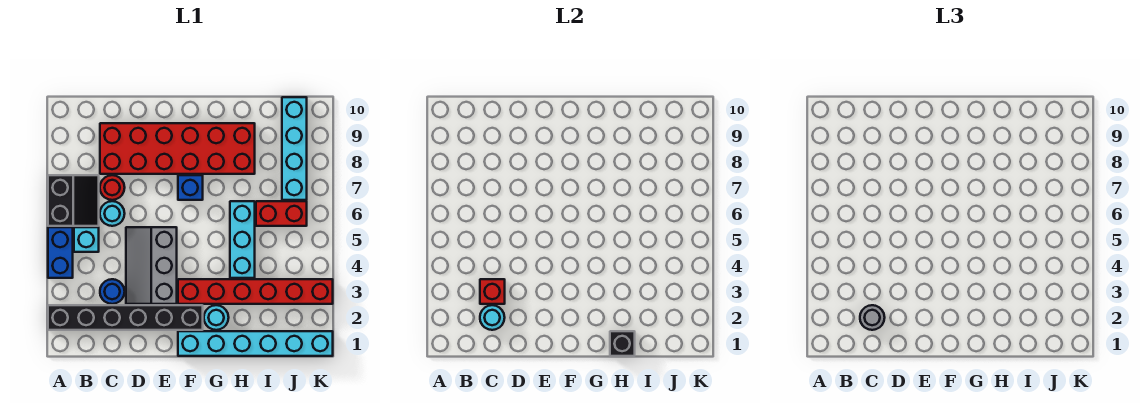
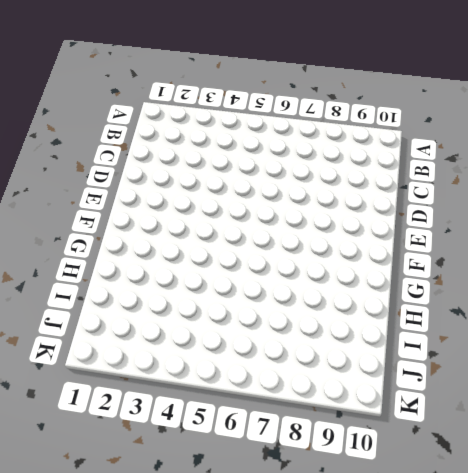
none -> black 1x6 brick [48,305,203,330]
none -> blue 1x2 brick [48,227,73,278]
none -> black 2x2 slope [48,175,99,226]

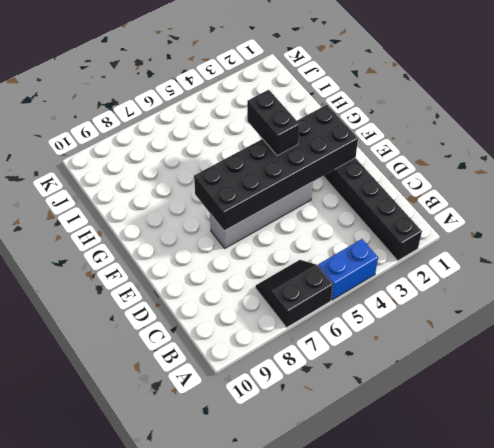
black 2x6 brick [194,105,358,231] -> none
grey 1x4 brick [210,182,313,248] -> grey 2x3 slope [126,227,177,304]
black 1x2 brick [247,90,300,155] -> none
none -> cyan 1x1 brick [74,227,99,252]
none -> blue 1x1 round brick [100,279,125,304]
none -> cyan 1x1 round brick [100,201,125,226]

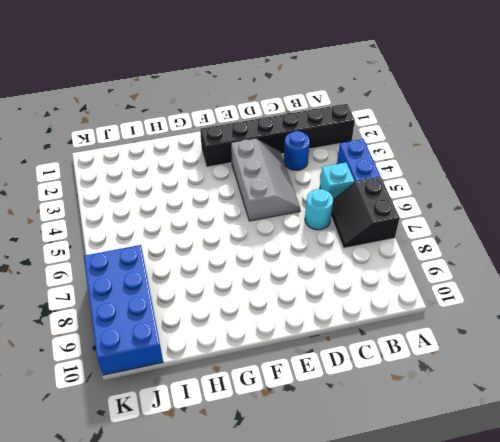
blue 2x4 brick [84,245,163,375] -> cyan 1x4 brick [282,97,307,200]
none -> red 1x1 round brick [100,175,125,200]
none -> red 2x6 brick [100,123,255,174]
none -> cyan 1x6 brick [178,331,333,356]

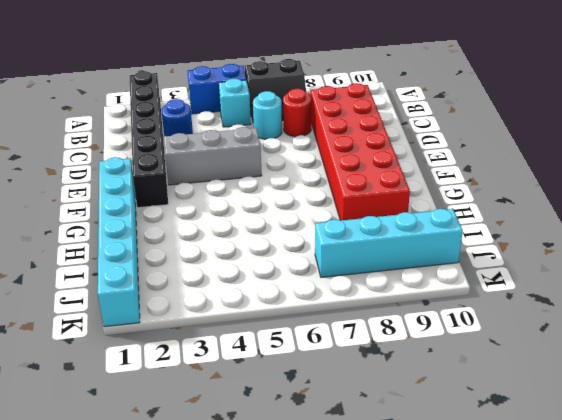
none -> red 1x6 brick [178,279,333,304]
none -> blue 1x1 brick [178,175,203,200]
none -> cyan 1x1 round brick [204,305,229,330]

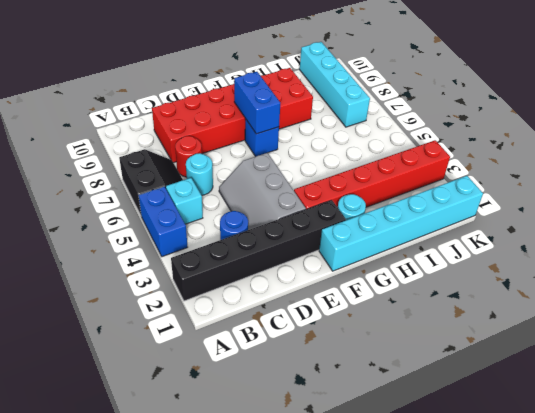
blue 1x2 brick [234,72,280,134] -> none
none -> cyan 1x3 brick [230,201,255,278]
none -> red 1x2 brick [256,201,307,226]
none -> cyan 1x1 round brick [480,305,505,330]

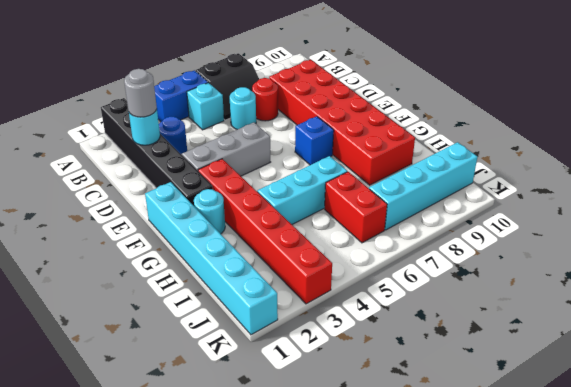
none -> red 1x1 brick [480,279,505,304]
none -> black 1x1 brick [610,331,635,356]

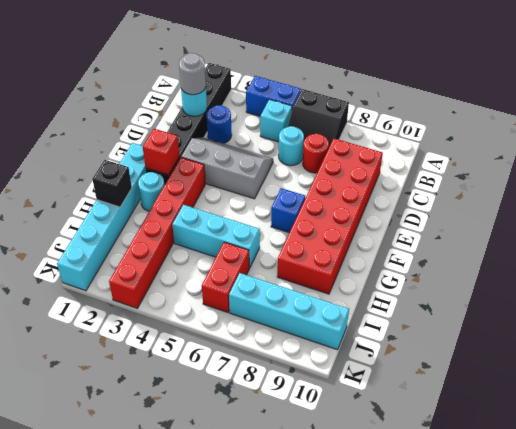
red 1x1 brick [143,129,179,175] -> red 1x1 brick moved to [480,279,505,304]

